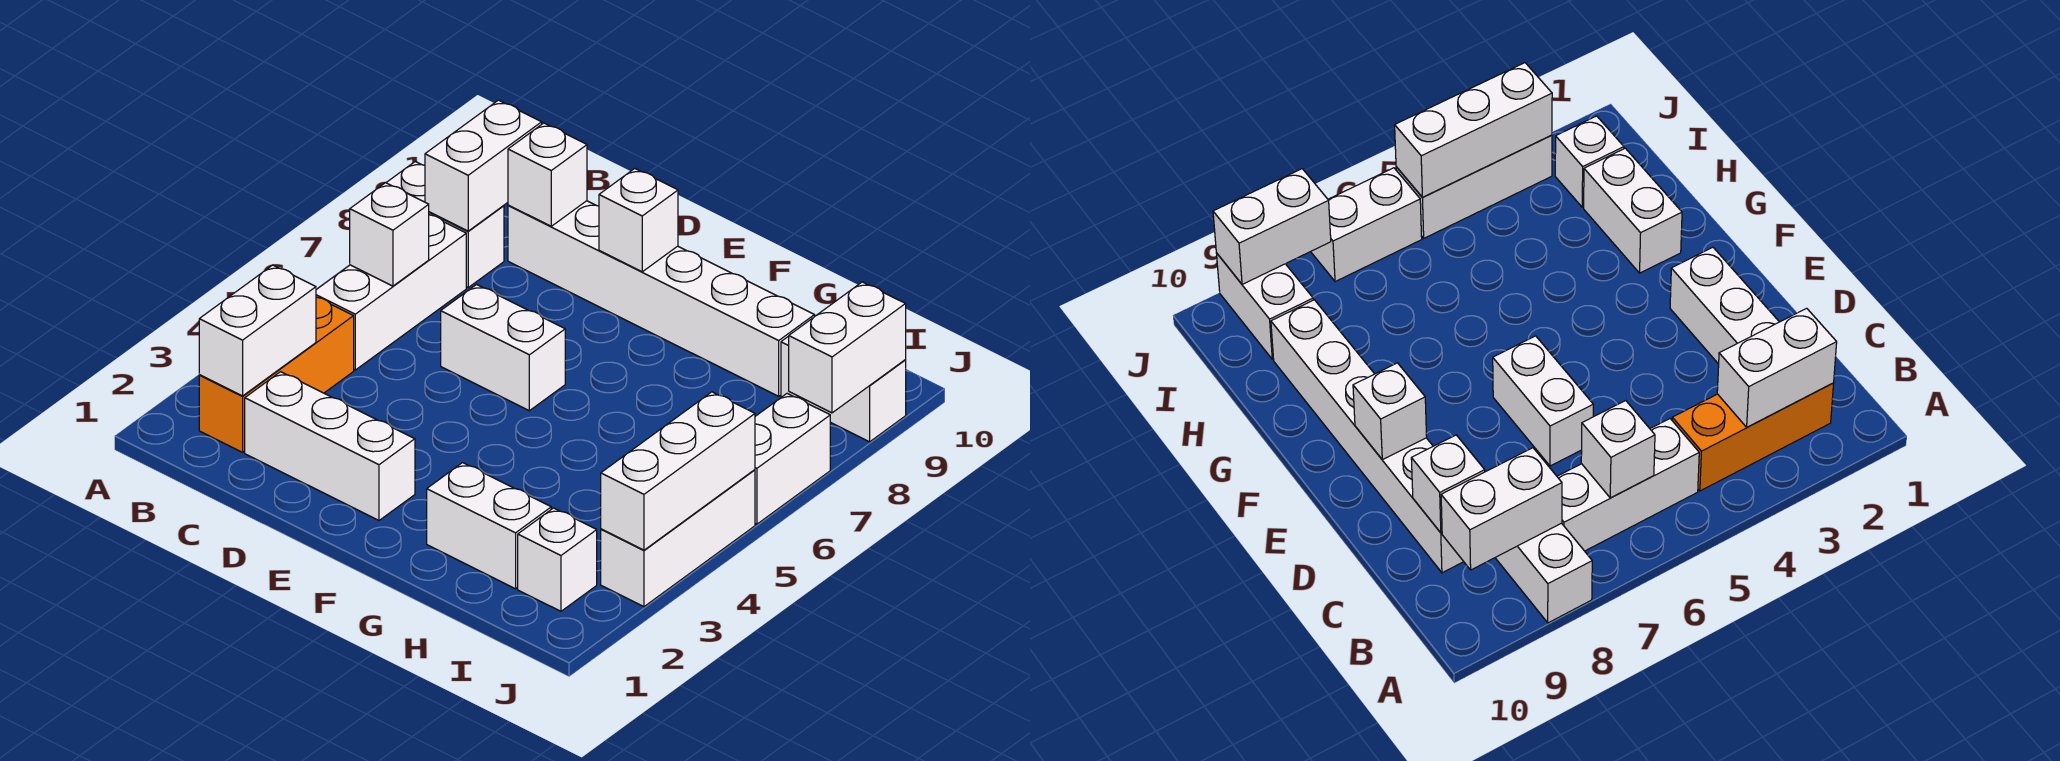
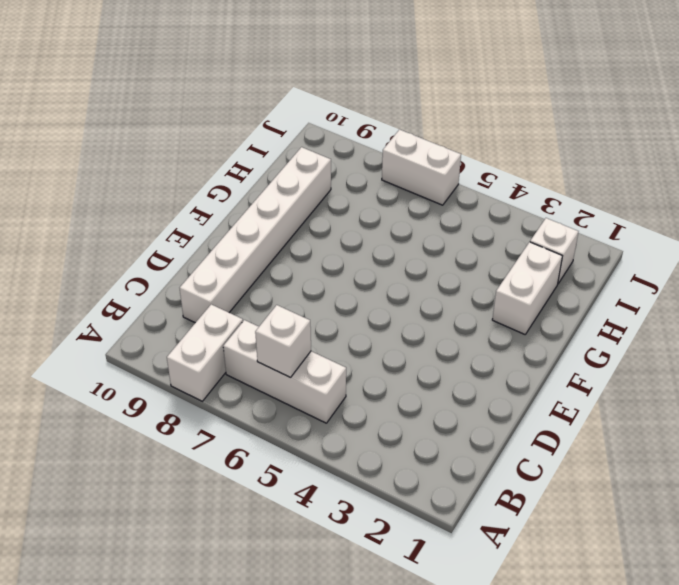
none -> orange 1x3 brick [199,297,354,452]
none -> white 1x3 brick [245,372,415,520]
none -> white 1x2 brick [441,285,565,411]

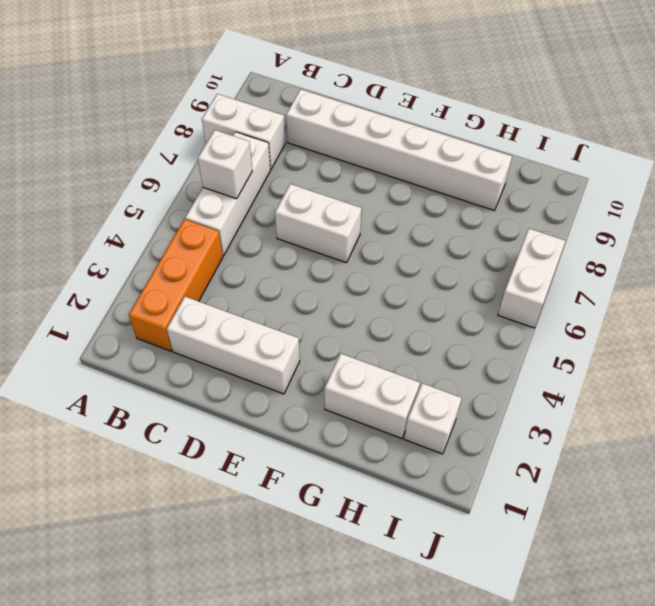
none -> white 1x2 brick [781,336,906,442]
none -> white 1x3 brick [601,470,755,607]
none -> white 1x2 brick [199,265,316,396]

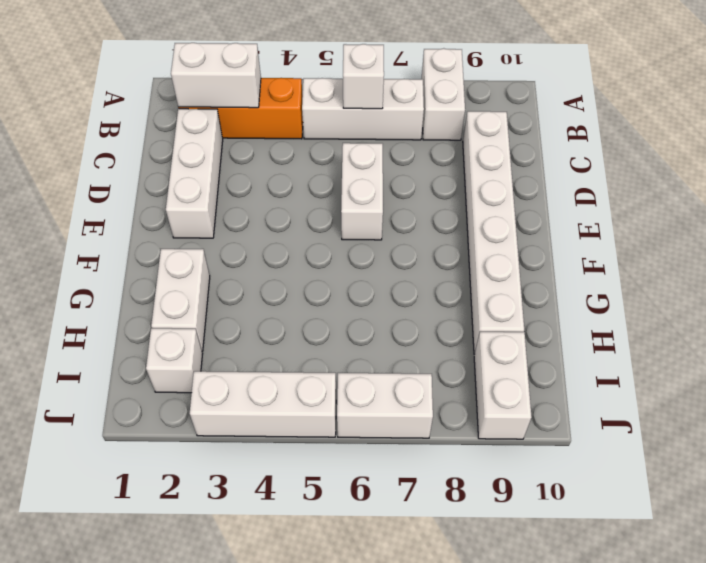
none -> white 1x2 brick [425,100,542,231]
none -> white 1x1 brick [508,123,587,226]
none -> white 1x1 brick [599,169,678,272]

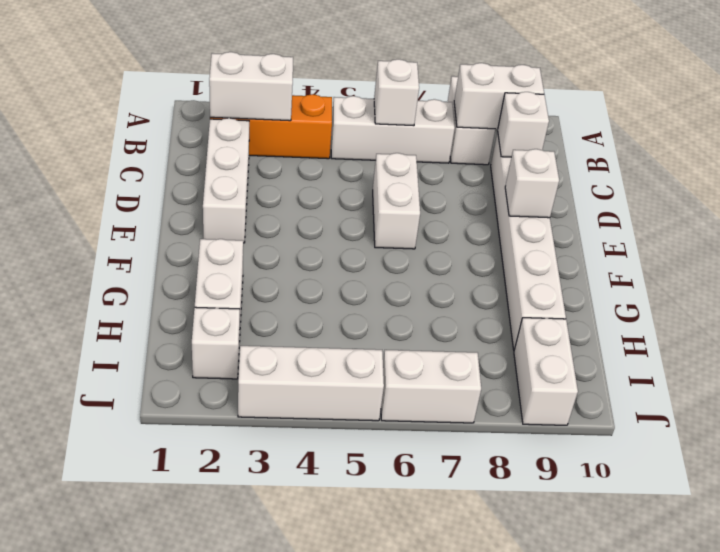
none -> white 1x3 brick [601,392,755,550]
none -> white 1x2 brick [789,282,906,413]

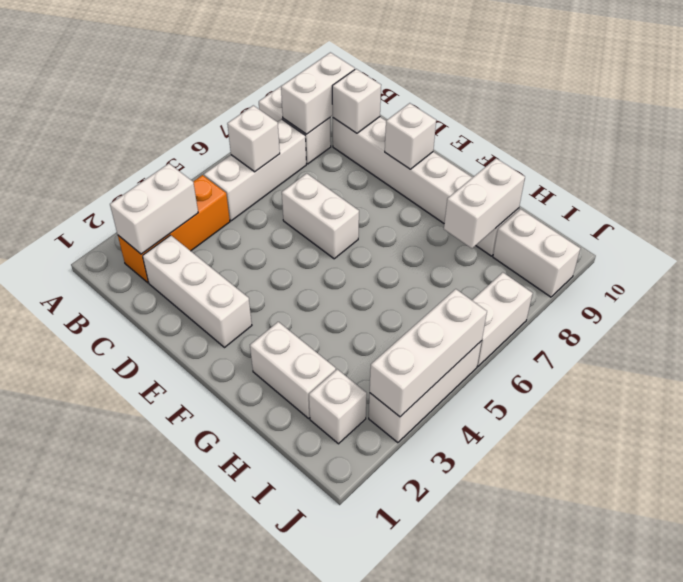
white 1x2 brick [444,158,525,248] -> white 1x2 brick moved to [789,282,906,413]

